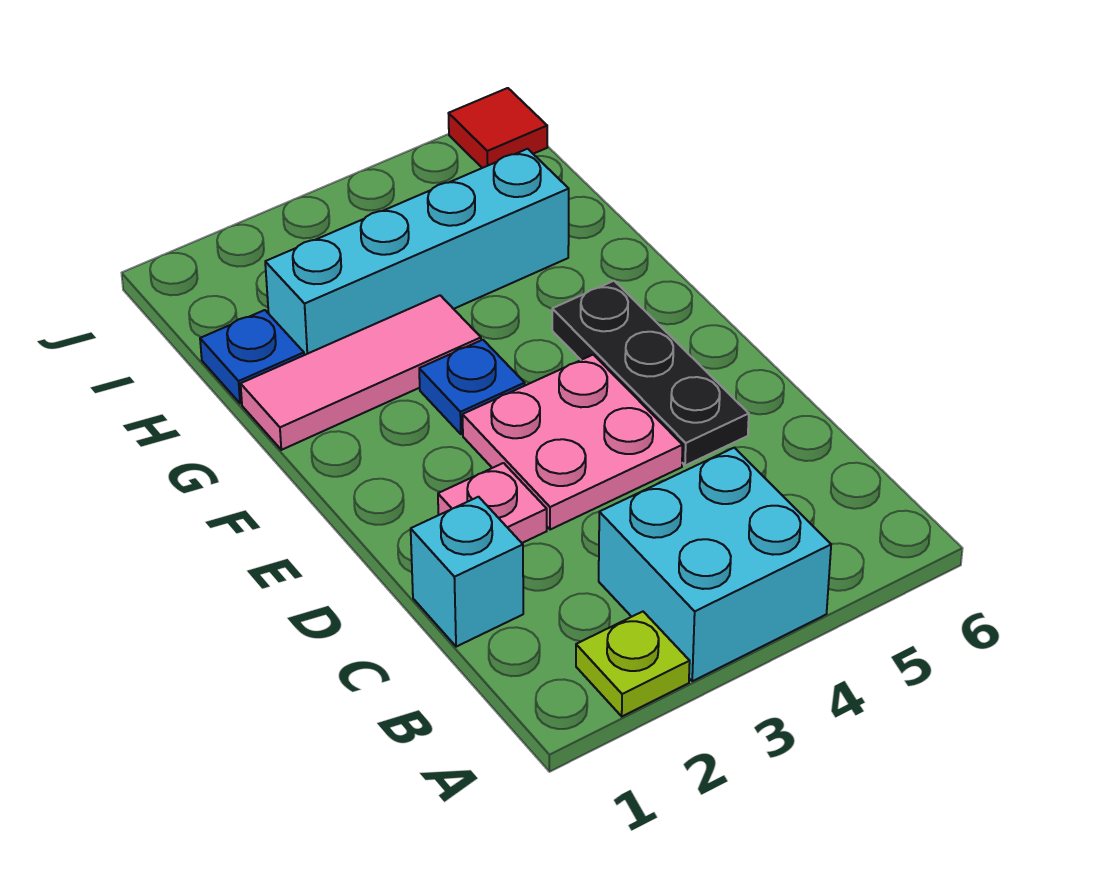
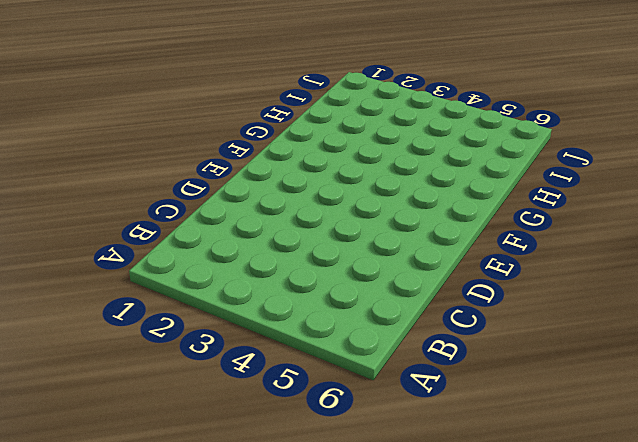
none -> lime 1x1 plate [576,612,690,716]
none -> cyan 2x2 brick [599,448,831,681]

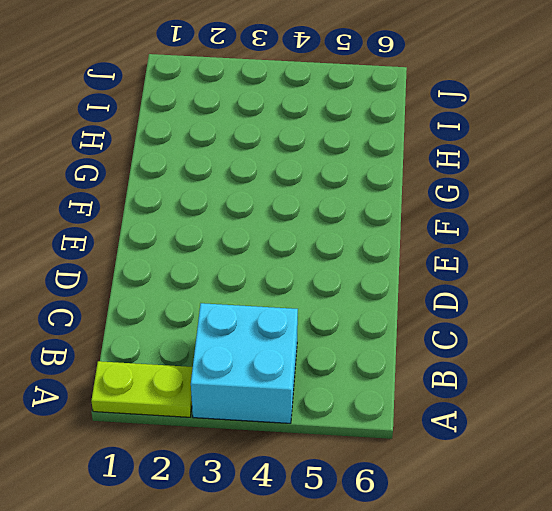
lime 1x2 plate [91,361,193,417] -> lime 1x1 plate [576,612,690,716]
none -> cyan 1x1 brick [411,497,523,647]
none -> pink 1x1 plate [438,463,547,543]

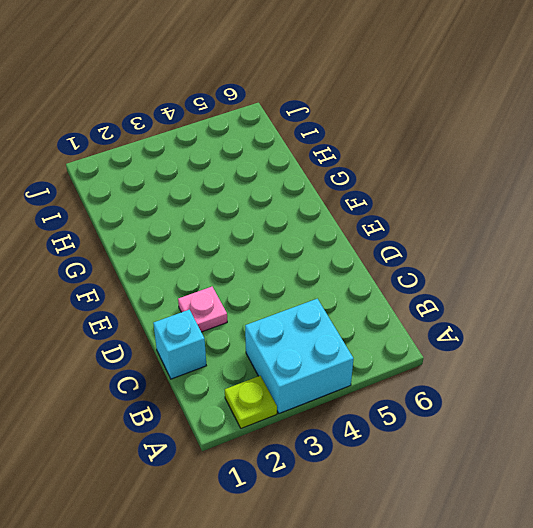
none -> pink 2x2 plate [463,355,683,530]
none -> black 1x3 plate [552,281,749,466]

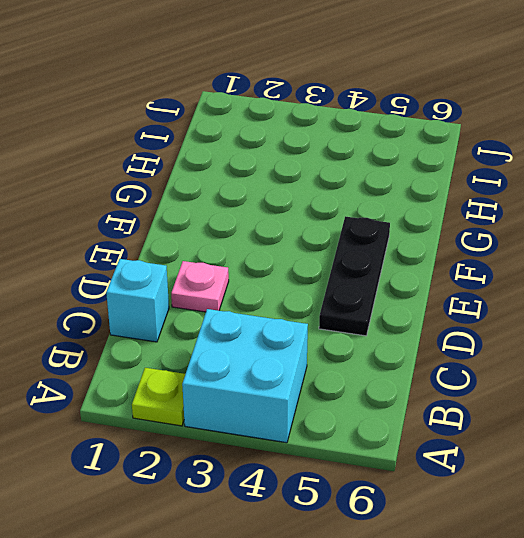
none -> pink 2x2 plate [463,355,683,530]
none -> blue 1x1 plate [419,340,525,434]

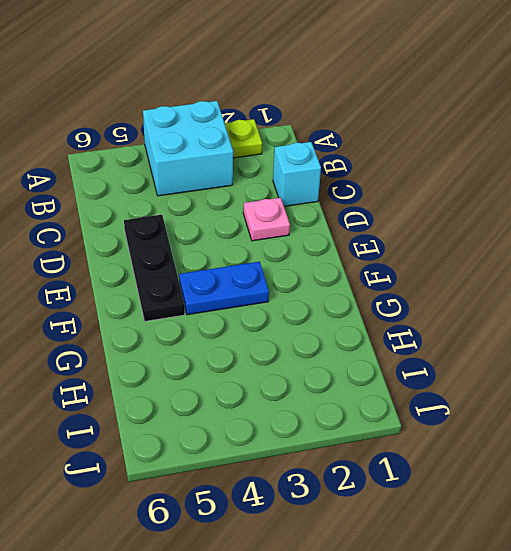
blue 1x2 plate [179,262,269,315] -> blue 1x1 plate [419,340,525,434]
none -> pink 2x2 plate [463,355,683,530]
none -> pink 1x3 tile [241,295,481,450]

